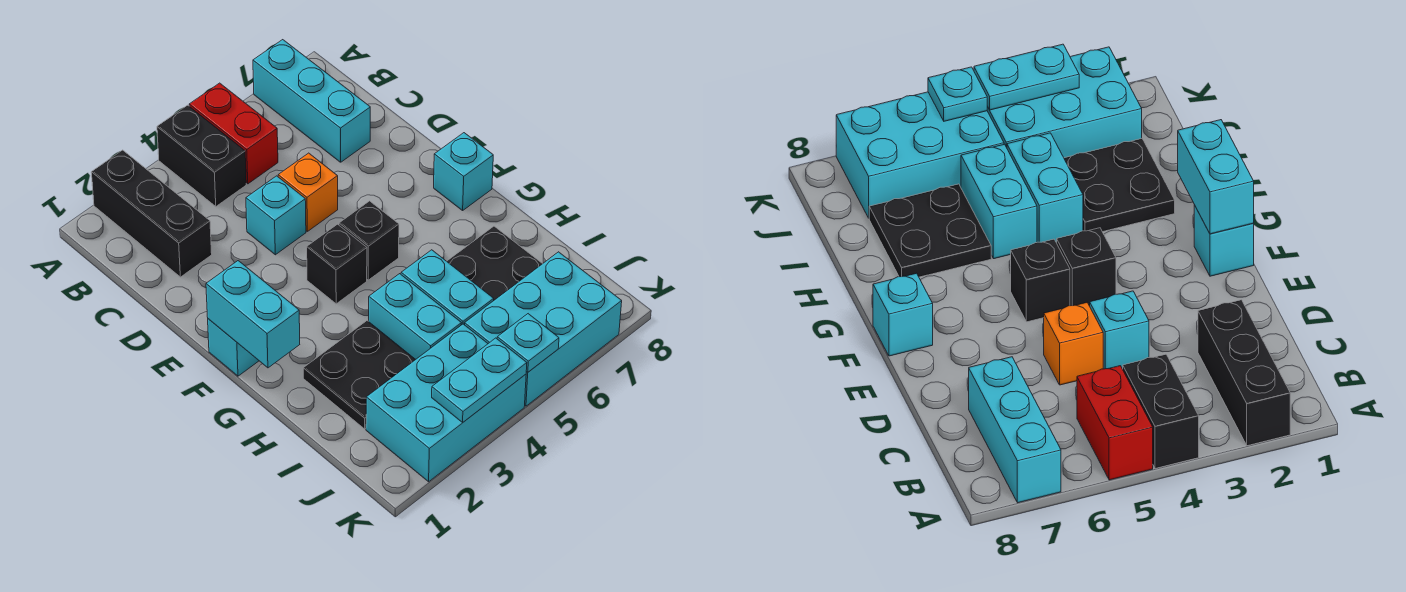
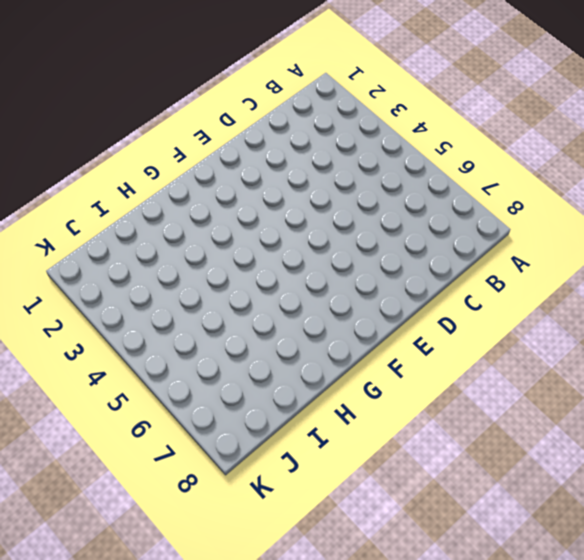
none -> black 1x3 brick [91,150,212,277]
none -> black 1x2 brick [157,105,246,207]
none -> red 1x2 brick [189,83,278,184]

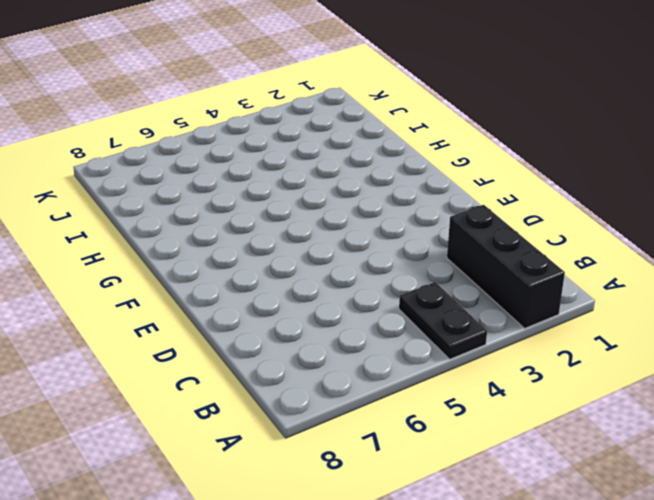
black 1x2 plate [399,282,487,359] -> black 1x2 brick [157,105,246,207]
none -> red 1x2 brick [189,83,278,184]
none -> cyan 1x3 brick [253,40,370,162]
none -> cyan 1x1 brick [246,176,306,255]

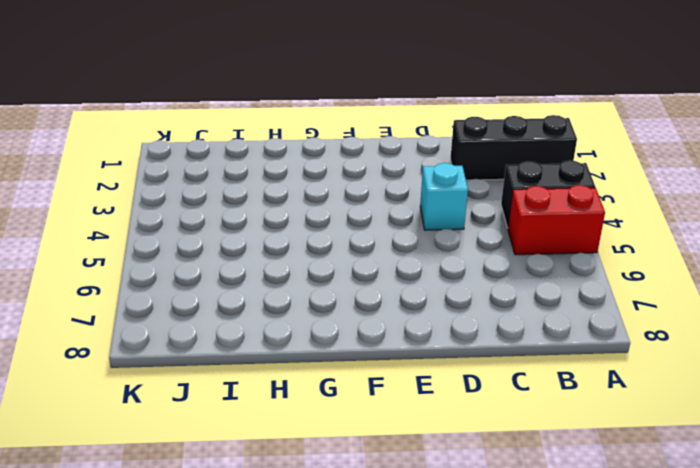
none -> cyan 1x3 brick [253,40,370,162]
none -> orange 1x1 brick [278,153,338,231]
none -> cyan 1x1 brick [208,319,259,376]

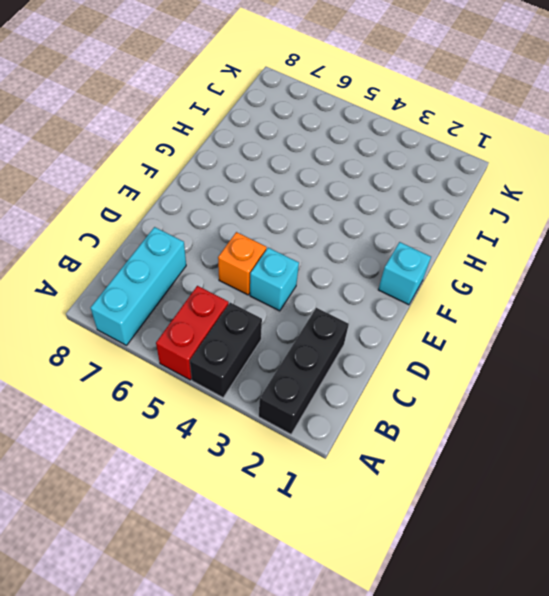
none -> black 1x1 brick [307,224,367,304]
none -> black 1x1 brick [339,201,399,280]
none -> cyan 1x1 brick [434,133,493,210]

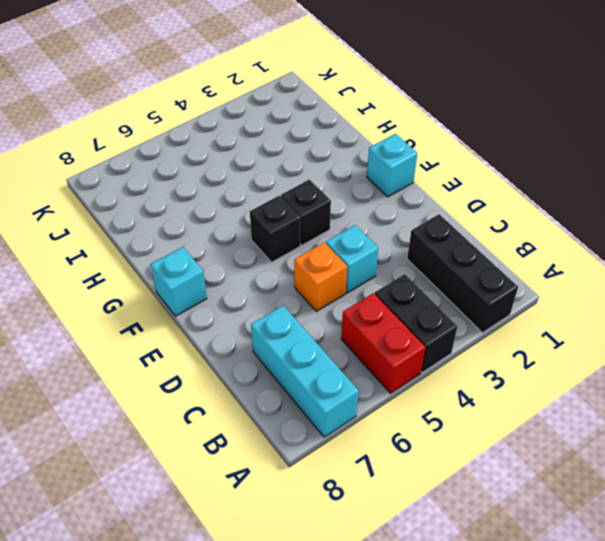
none -> black 2x2 plate [303,321,416,429]
none -> cyan 1x2 brick [369,274,461,359]
none -> cyan 1x2 brick [401,250,494,325]

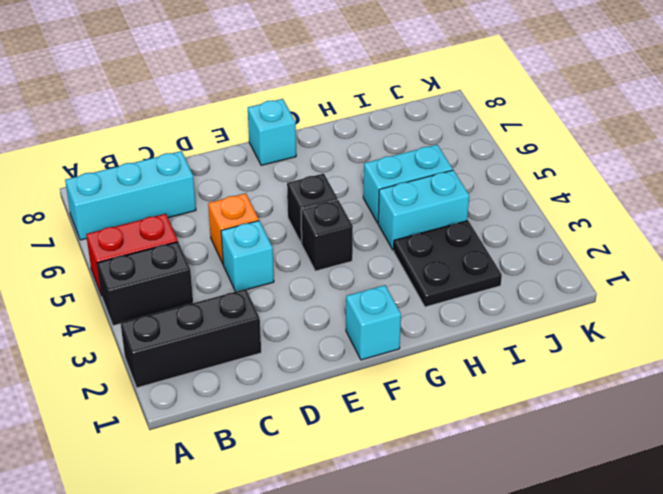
none -> black 2x2 plate [447,226,542,300]
none -> cyan 2x3 brick [366,324,526,482]
none -> cyan 2x3 brick [465,252,622,406]

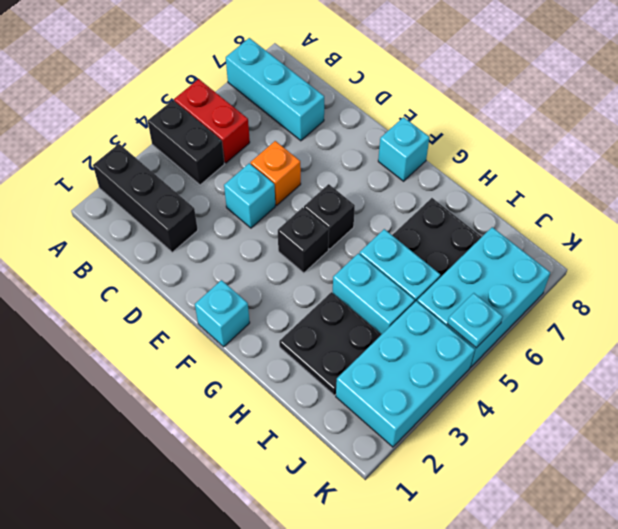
none -> cyan 1x2 brick [206,261,300,368]
none -> cyan 1x2 plate [432,338,527,422]

